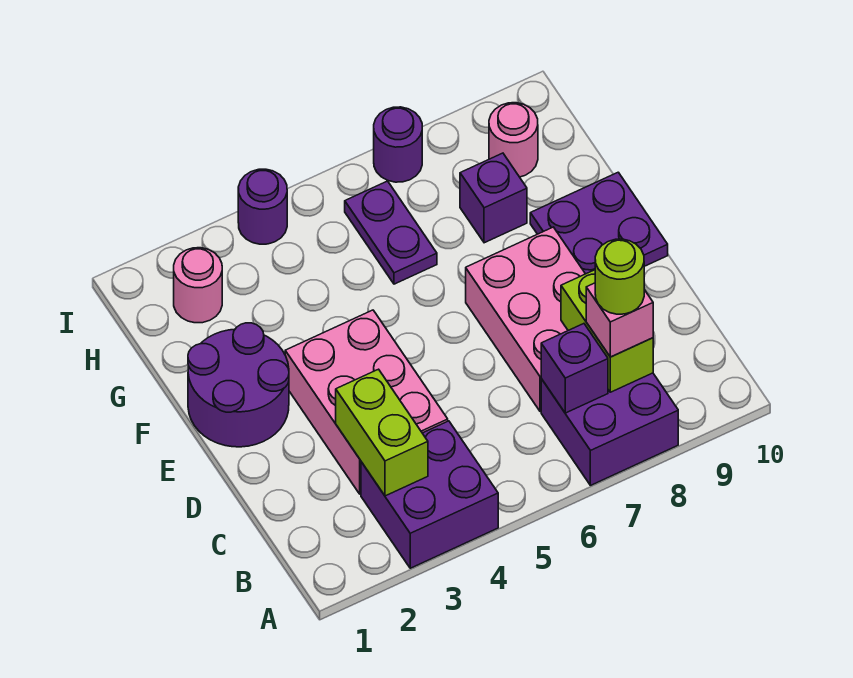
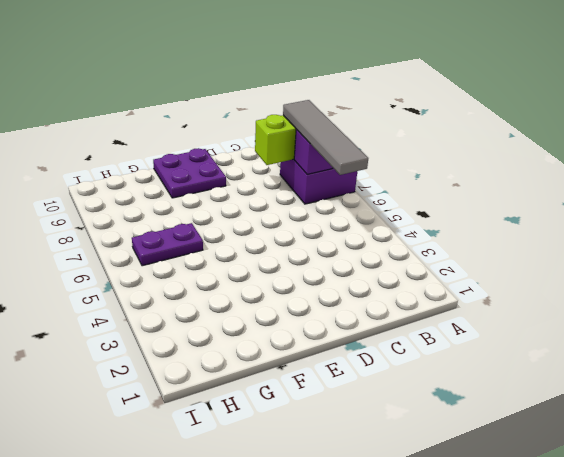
grey 1x4 tile [283,100,368,175] -> pink 1x1 brick [586,283,653,357]
none -> purple 2x2 brick [361,421,498,568]
none -> pink 2x3 brick [285,310,448,494]
none -> pink 2x3 brick [466,227,585,411]

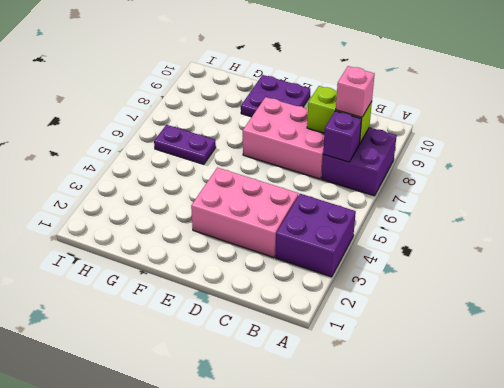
none -> purple 2x2 round brick [188,323,289,447]
none -> purple 1x1 brick [460,153,527,243]
none -> pink 1x1 round brick [174,248,222,323]

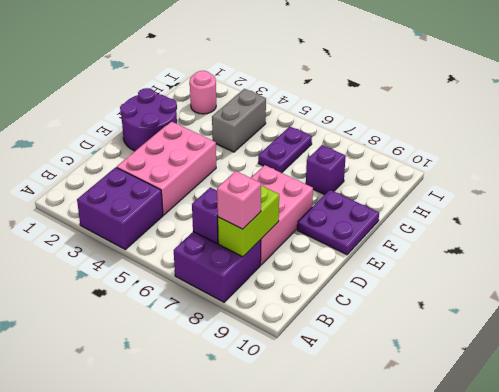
grey 1x2 brick [212,89,266,152] -> none
none -> pink 1x1 round brick [489,103,538,177]
none -> purple 1x1 round brick [238,169,287,244]
none -> purple 1x1 round brick [374,107,422,182]

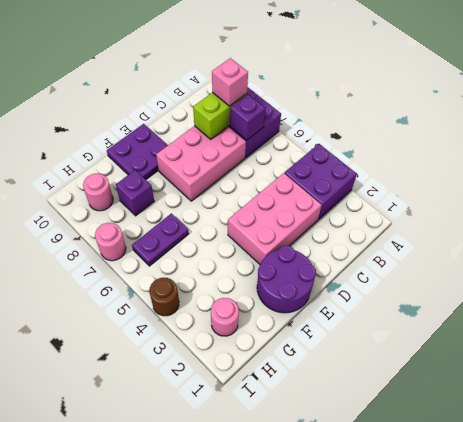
brown 1x1 round brick [149,278,179,316] -> purple 1x1 round brick [238,169,287,244]
pink 1x1 round brick [95,223,126,261] -> purple 1x1 round brick [374,107,422,182]
none -> lime 1x2 brick [336,369,428,496]
none -> lime 1x1 round brick [595,239,644,314]

